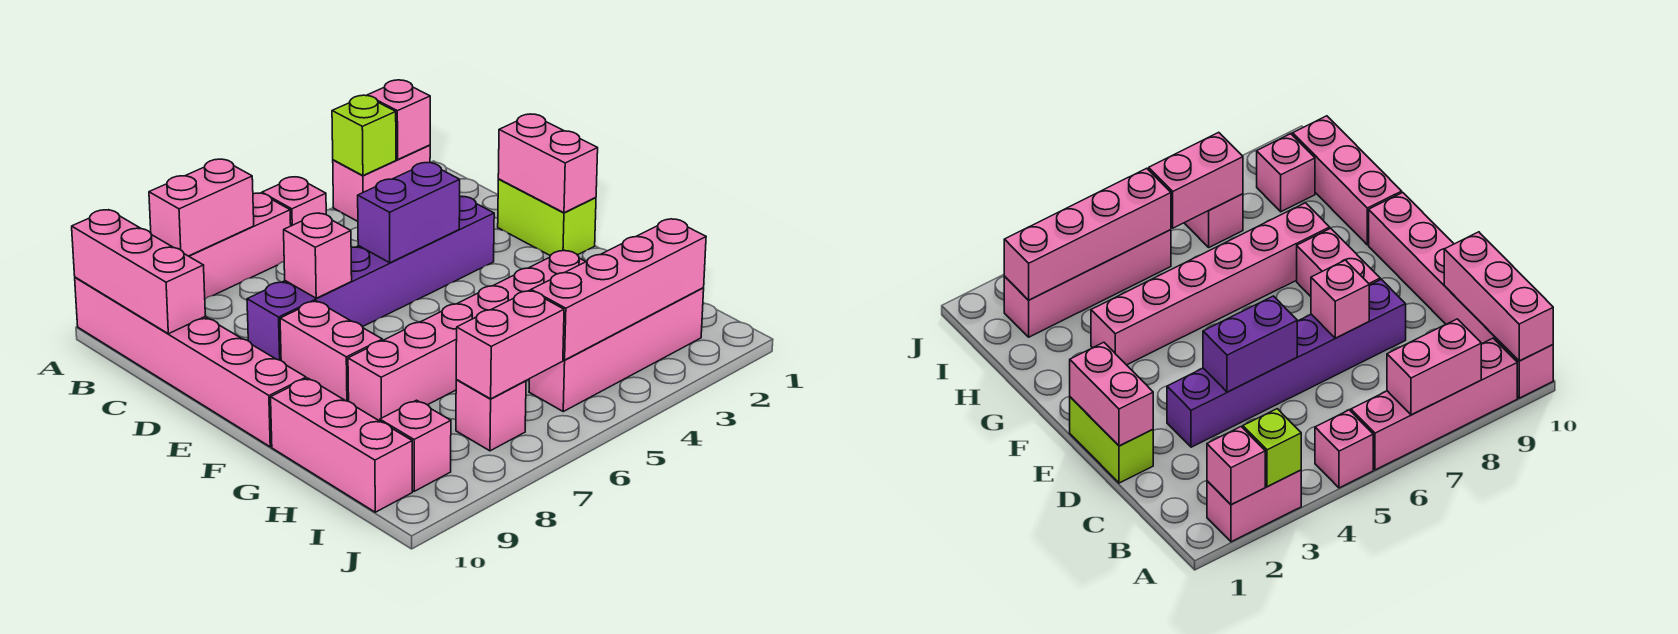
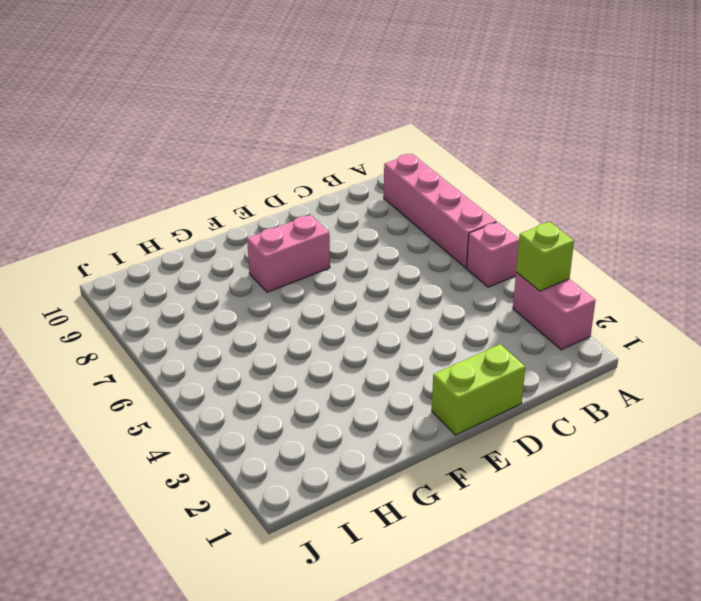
none -> pink 1x6 brick [75,277,306,447]
none -> purple 1x6 brick [247,196,494,360]
none -> pink 1x6 brick [348,250,586,421]

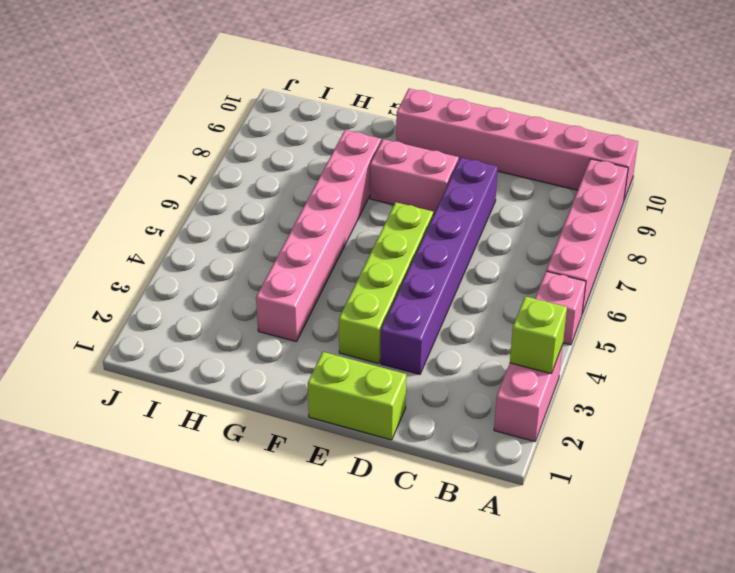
lime 1x4 brick [339,202,433,363] -> none
none -> pink 1x3 brick [271,378,412,512]
none -> pink 1x4 brick [529,288,704,411]
none -> pink 1x1 brick [456,380,526,451]

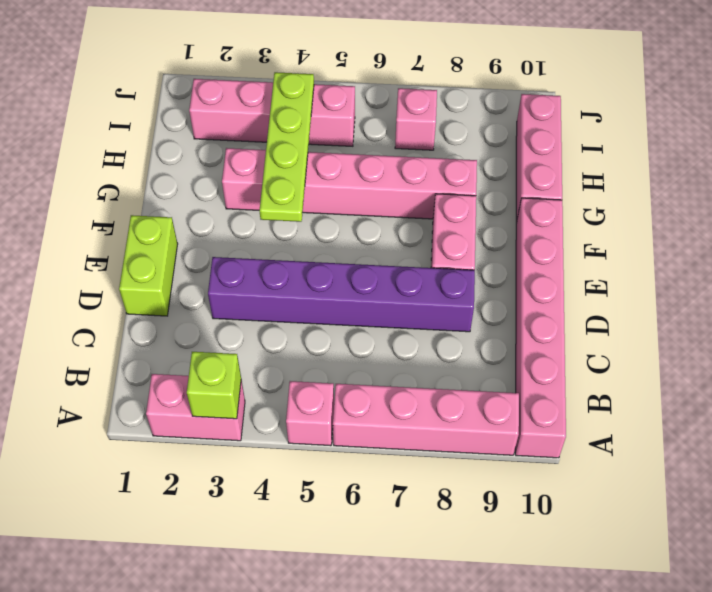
lime 1x4 plate [259,72,314,222] -> pink 1x4 brick [531,219,706,360]
none -> pink 1x1 brick [380,400,451,491]
none -> pink 1x1 brick [367,80,430,160]
none -> pink 1x2 brick [149,159,254,256]

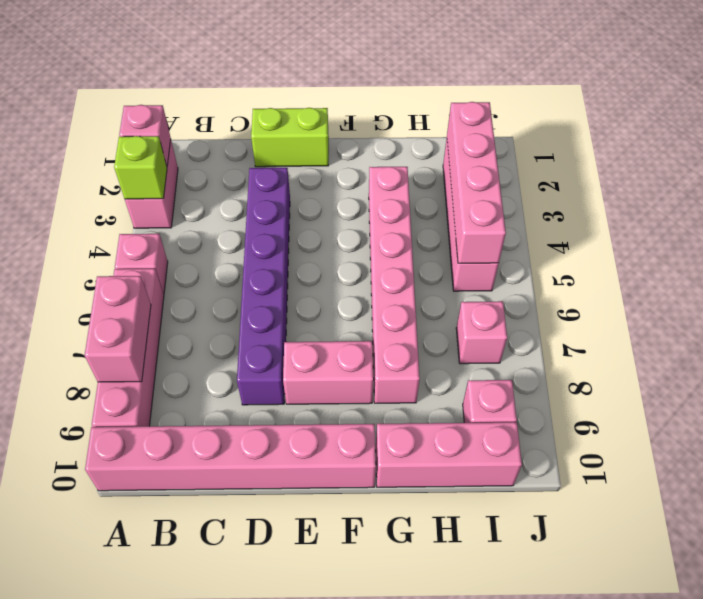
none -> pink 1x3 brick [72,210,205,334]
none -> pink 1x2 brick [498,114,598,213]
none -> purple 1x2 brick [358,163,460,263]

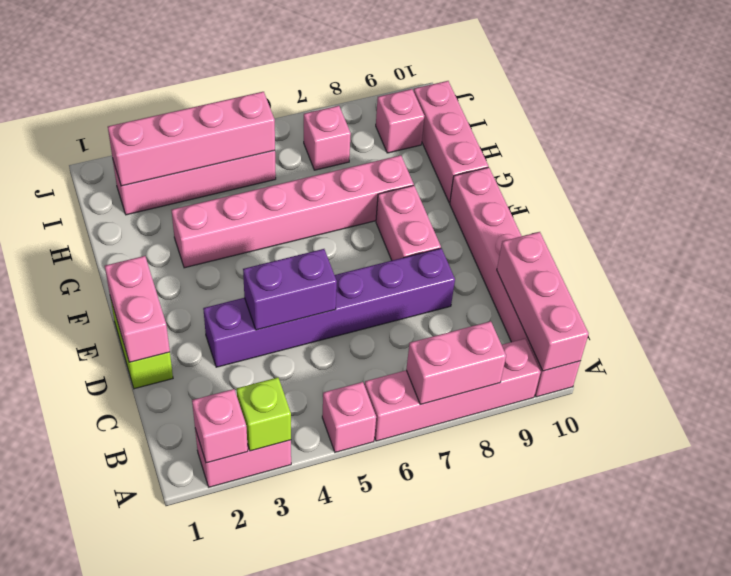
none -> pink 1x1 brick [284,213,352,298]
none -> pink 1x2 brick [456,290,564,399]

